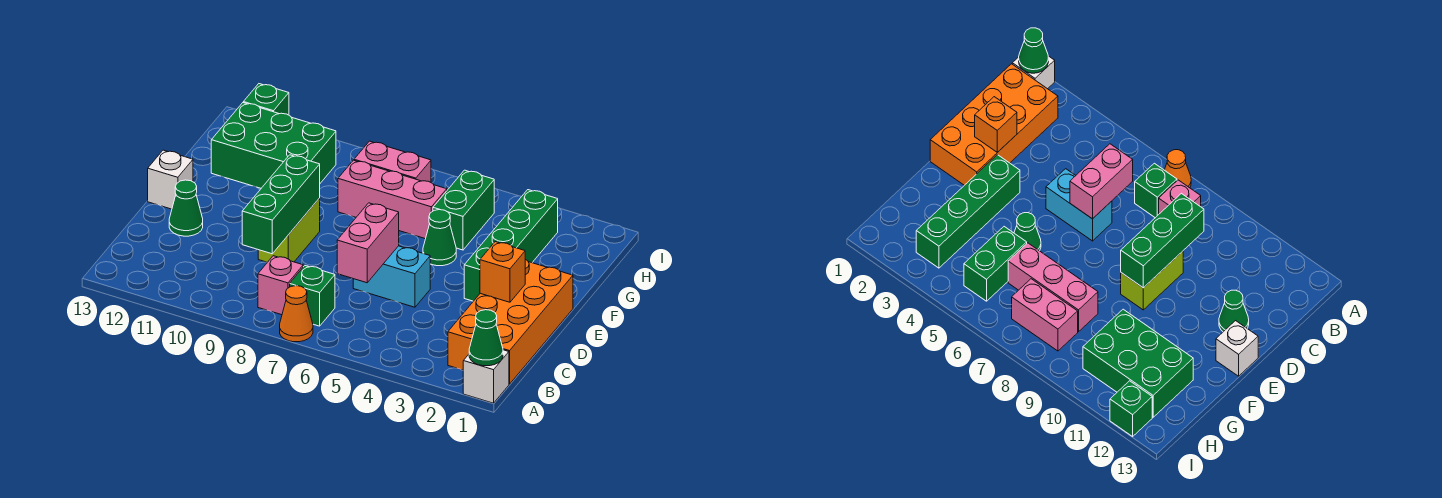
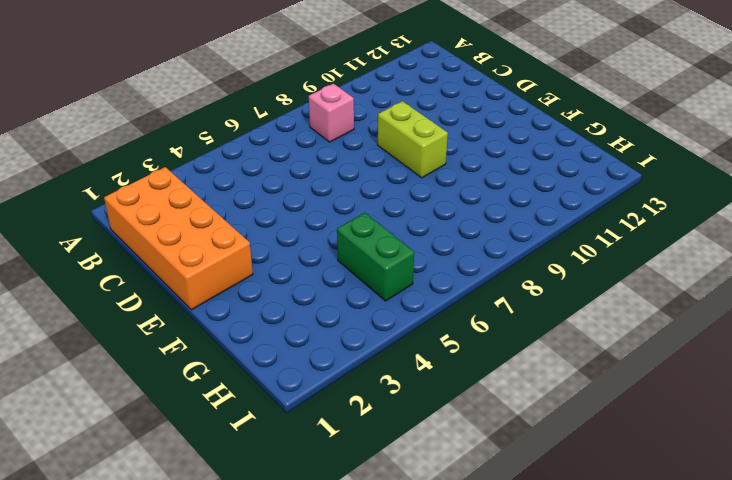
none -> white 1x1 brick [463,350,509,403]
none -> orange 1x1 cone [280,286,313,342]
none -> green 1x1 brick [290,266,335,326]

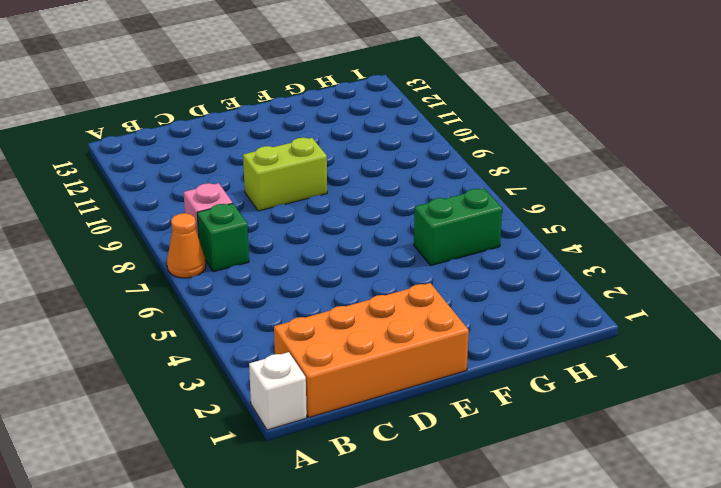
none -> cyan 1x2 brick [353,246,430,307]
none -> green 1x1 cone [169,180,203,236]
none -> green 1x4 brick [464,190,558,301]

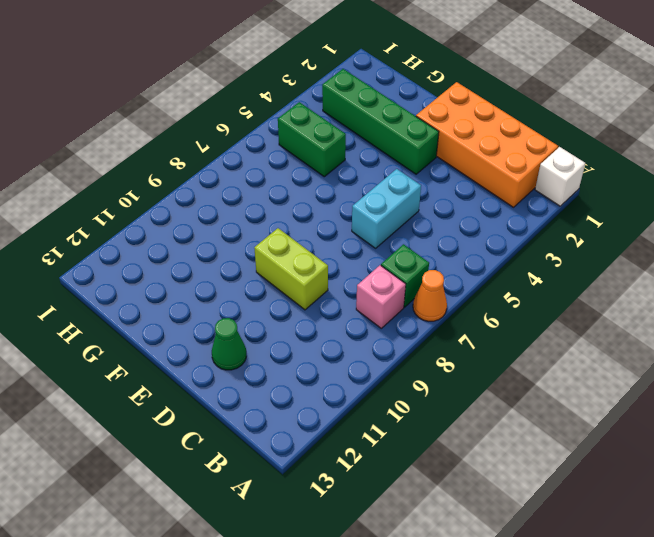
none -> white 1x1 brick [148,150,193,209]
none -> green 1x1 cone [423,210,456,266]
none -> pink 1x3 brick [338,160,447,239]

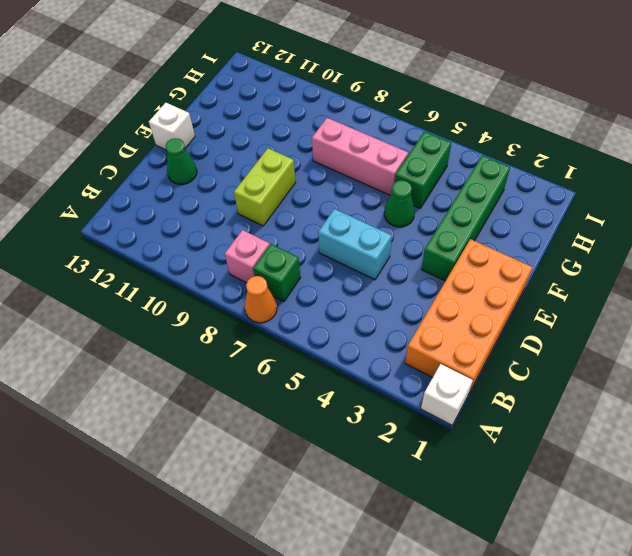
none -> green 2x3 brick [211,103,336,188]
none -> pink 1x2 brick [354,141,431,182]
none -> green 1x1 brick [243,84,289,115]

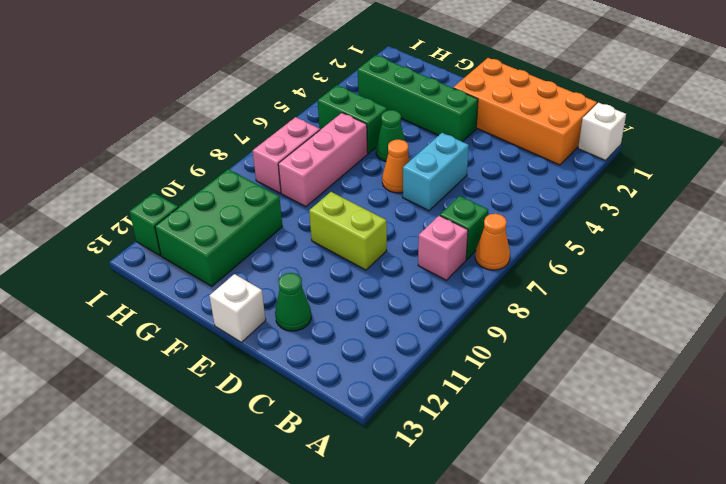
orange 1x1 cone [382,140,410,193] -> none
none -> green 1x1 cone [469,310,503,366]
none -> pink 1x2 brick [337,203,399,283]
none -> green 1x3 brick [242,155,320,254]

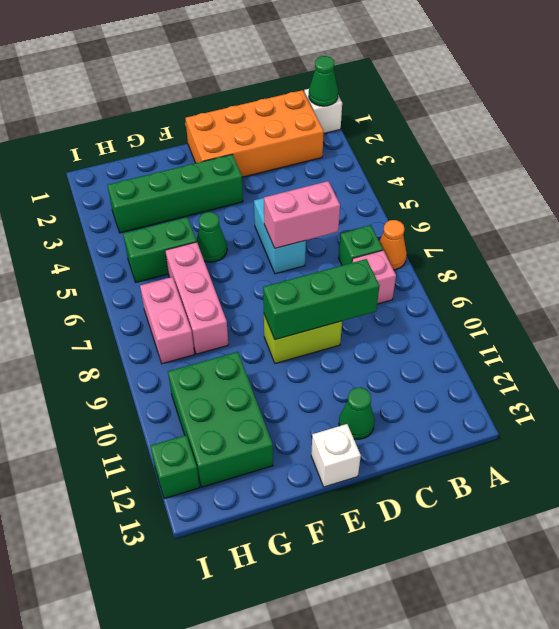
none -> orange 1x1 brick [480,242,525,302]

